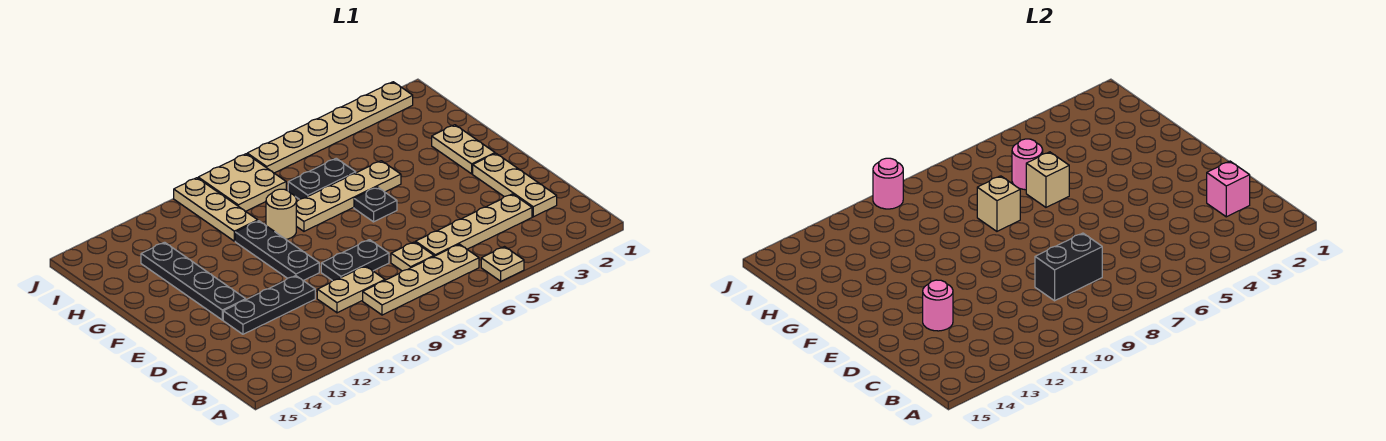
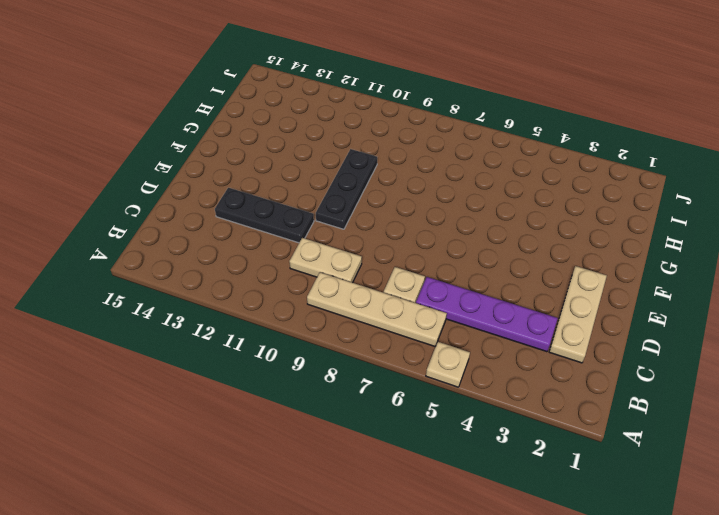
purple 1x4 plate [416,277,558,352] -> tan 1x4 plate [416,194,532,256]
none -> black 1x2 plate [321,240,389,281]
none -> black 1x4 plate [141,242,246,320]
none -> tan 1x2 plate [432,125,495,174]

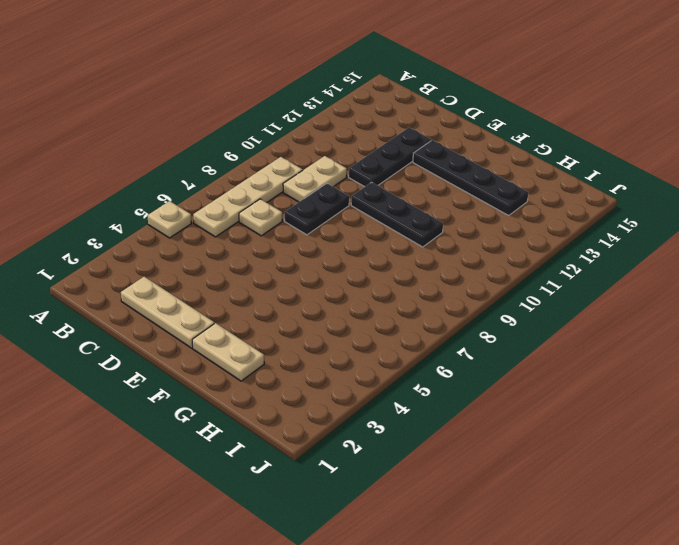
none -> tan 1x4 plate [416,194,532,256]
none -> black 1x1 plate [354,187,397,222]
none -> tan 1x4 plate [296,161,401,231]

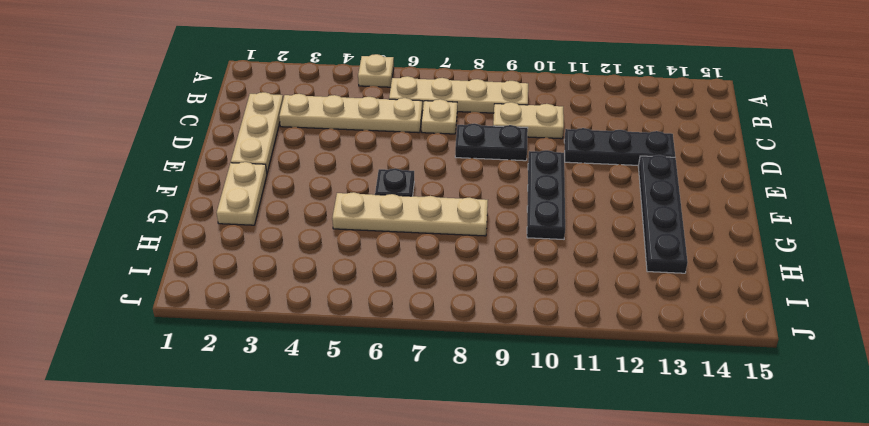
none -> tan 1x1 round brick [266,189,296,239]
none -> black 1x2 plate [288,158,356,199]
none -> tan 1x3 plate [174,178,258,241]

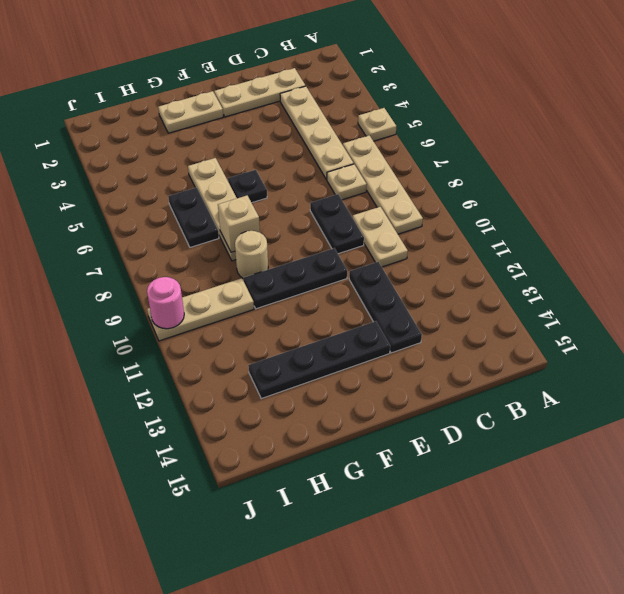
none -> tan 2x2 plate [198,154,286,211]
none -> tan 1x6 plate [247,82,413,173]
none -> pink 1x1 brick [1207,161,1250,217]

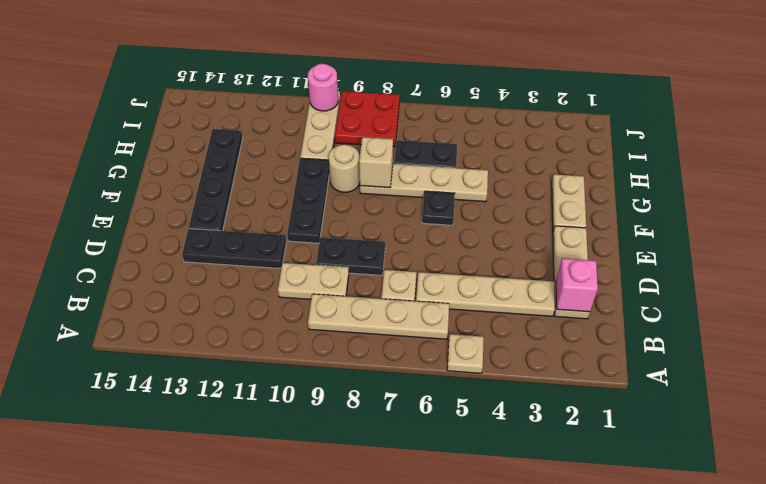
red 2x2 plate [335,91,400,147] -> tan 2x2 plate [198,154,286,211]
none -> tan 1x6 plate [247,82,413,173]
none -> black 1x2 brick [1035,233,1102,301]
none -> pink 1x1 round brick [923,280,953,331]

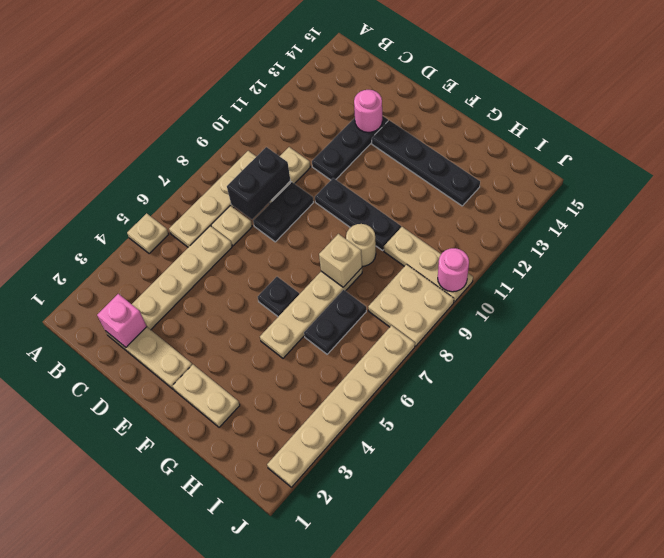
none -> tan 1x1 brick [1026,152,1069,207]
none -> pink 1x1 round brick [1012,139,1043,190]

